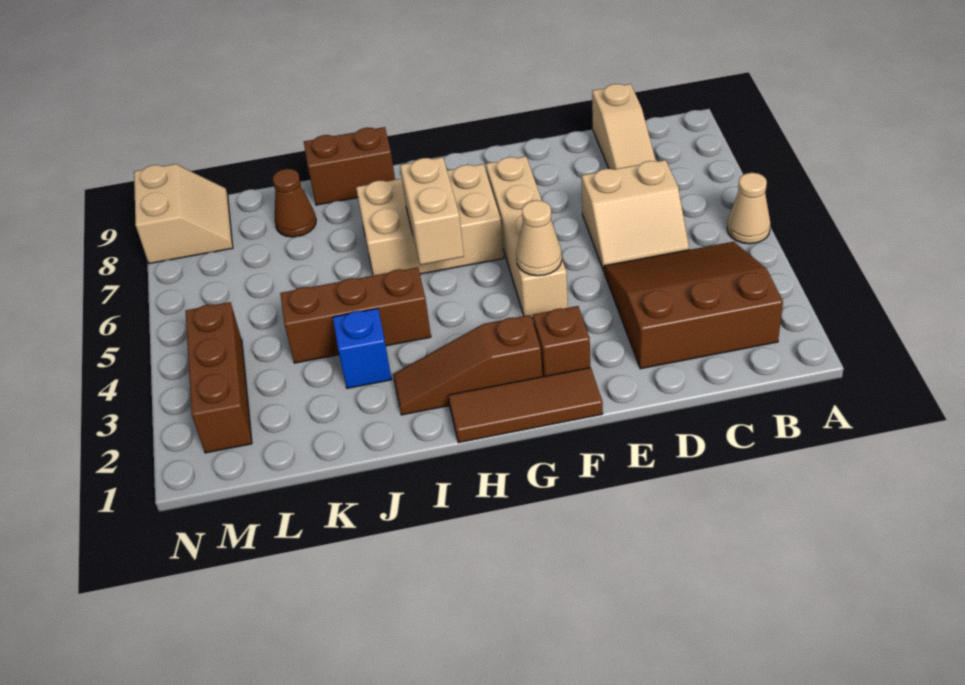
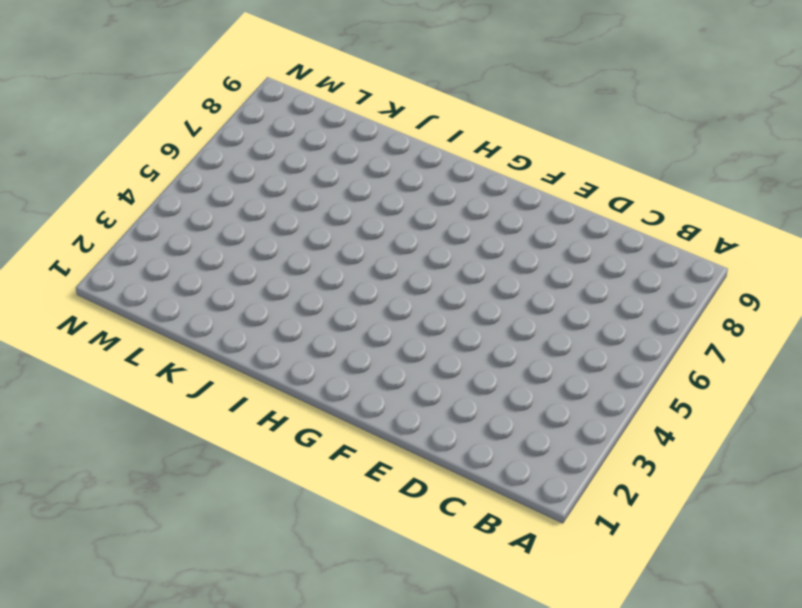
none -> tan 1x1 cone [727,173,771,244]
none -> brown 3x3 slope [604,242,783,369]
none -> tan 2x2 slope [582,160,689,271]

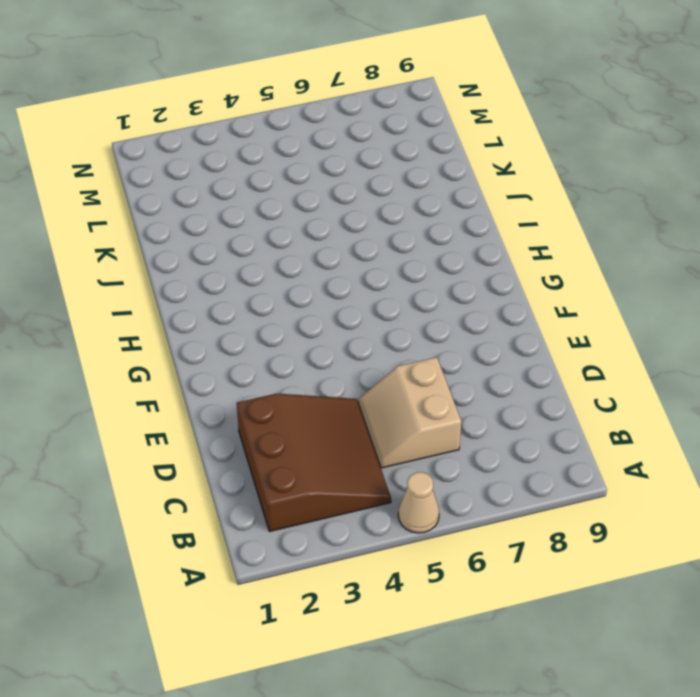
none -> tan 1x3 slope [592,84,656,170]
none -> brown 1x3 tile [448,367,603,443]
none -> brown 1x1 brick [533,306,590,377]

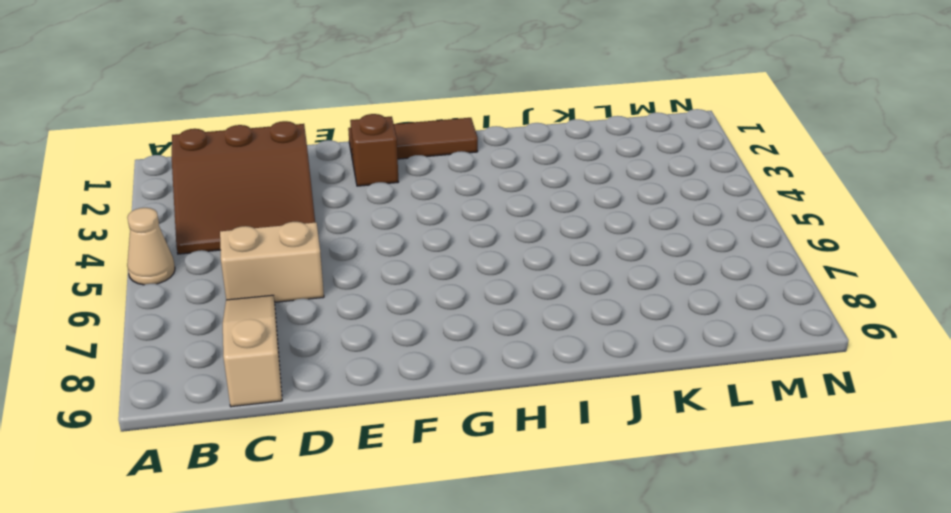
none -> tan 1x4 brick [486,156,568,318]
none -> brown 1x3 slope [393,315,542,415]
none -> tan 2x3 brick [356,164,504,276]

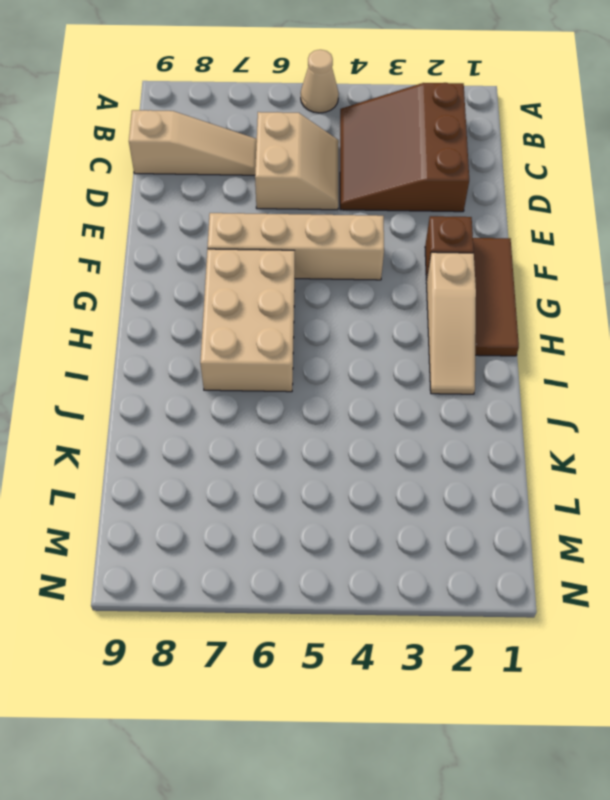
tan 1x3 slope [426,252,476,394] -> brown 1x3 slope [393,315,542,415]
none -> brown 1x3 brick [280,267,431,363]
none -> brown 1x2 brick [304,127,395,205]
none -> blue 1x1 brick [333,308,392,388]

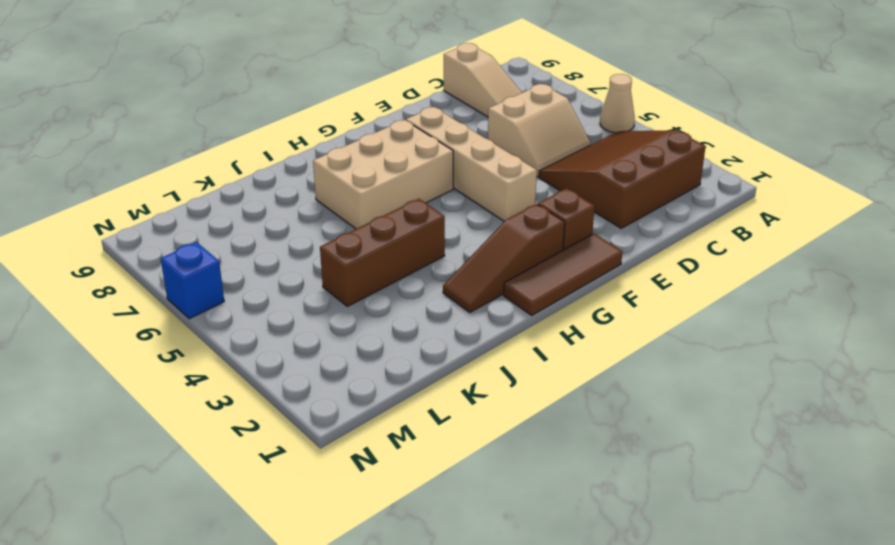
blue 1x1 brick [161,242,224,319] -> blue 1x1 brick moved to [333,308,392,388]
none -> brown 1x2 brick [304,127,395,205]
none -> brown 1x1 cone [273,169,316,237]
none -> brown 1x3 brick [186,302,252,453]

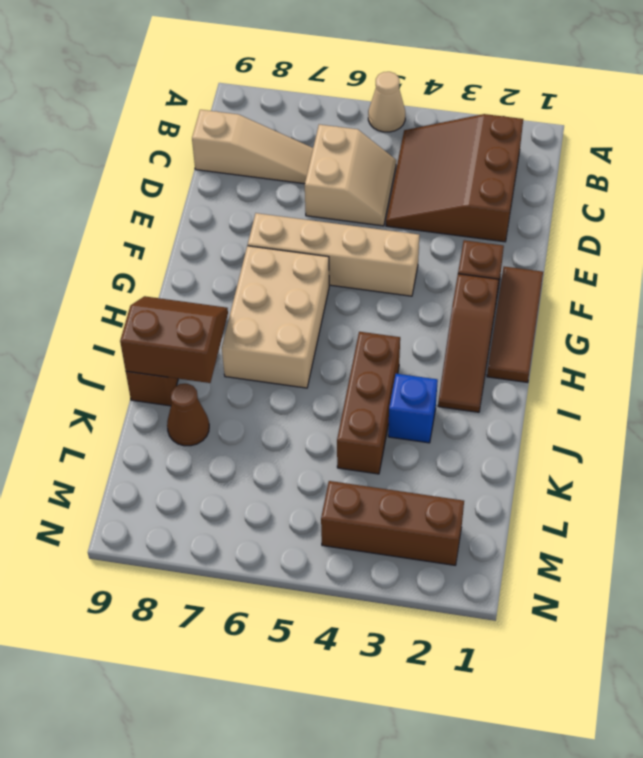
brown 2x2 slope [120,296,228,383] -> none
none -> tan 2x2 slope [134,164,233,264]
none -> tan 1x1 cone [516,200,562,276]
none -> tan 1x2 brick [400,157,464,265]

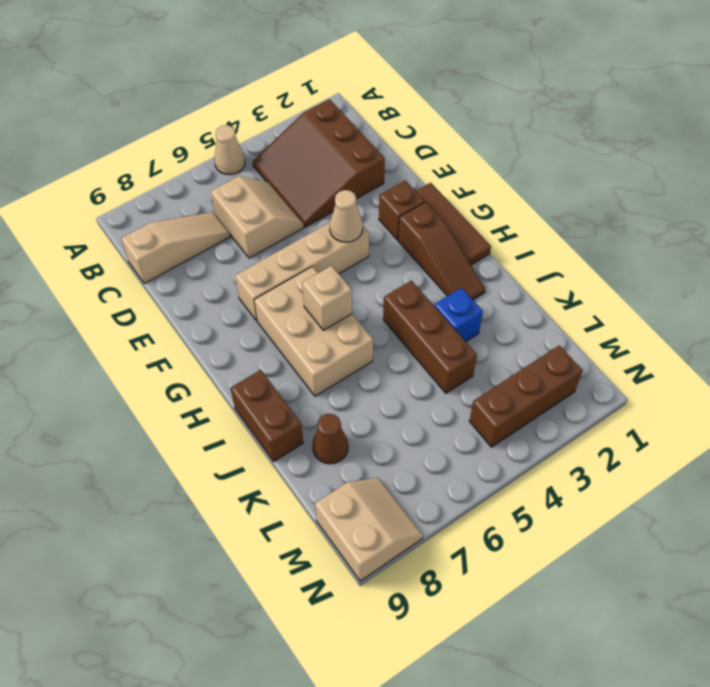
tan 1x1 brick [302,266,352,330] -> tan 1x2 brick [400,157,464,265]
tan 2x2 slope [315,478,423,581] -> tan 2x2 slope turned to [134,164,233,264]

